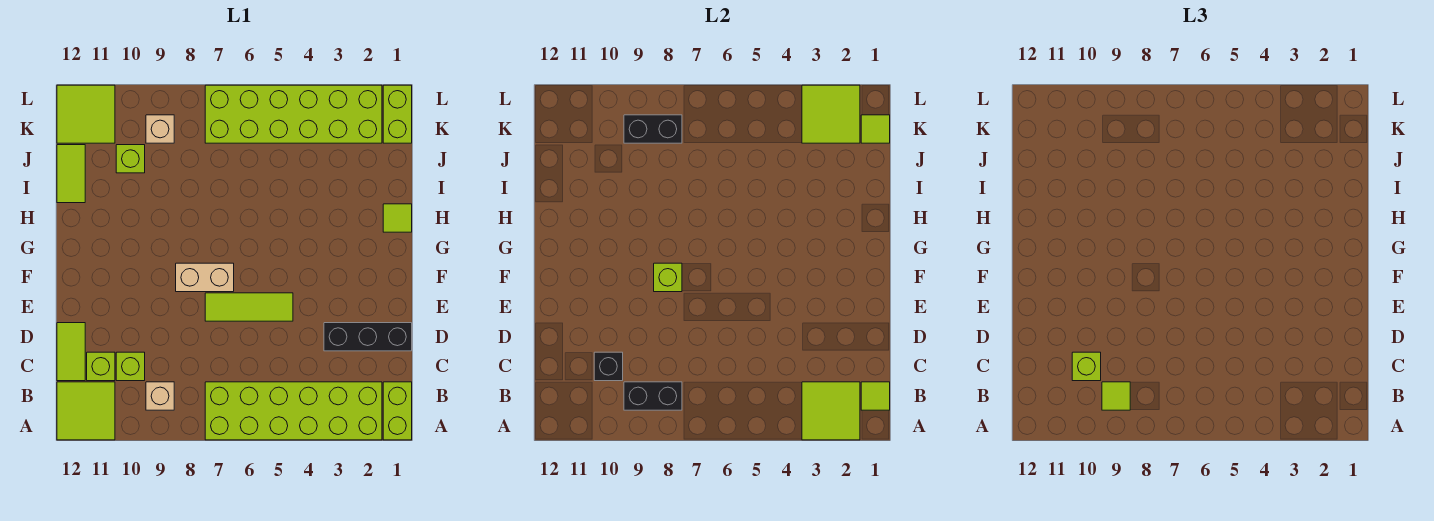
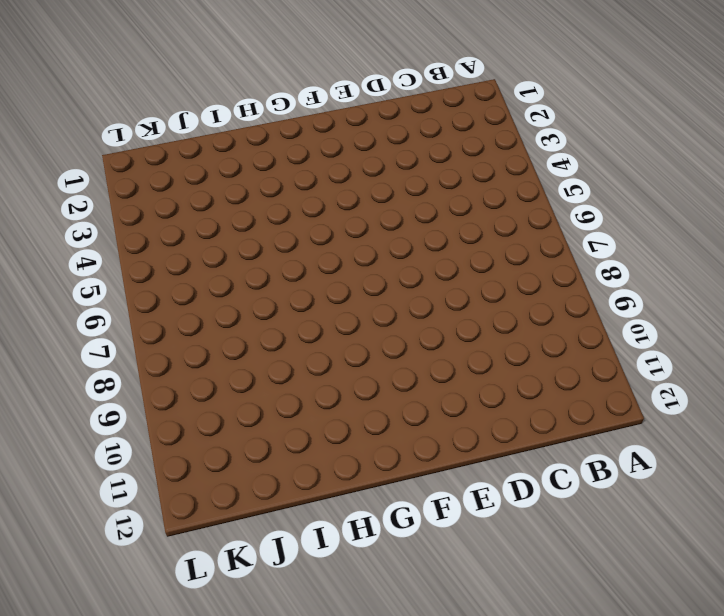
none -> lime 1x2 brick [383,382,412,440]
none -> lime 2x6 brick [205,382,382,440]
none -> lime 2x2 tile [57,382,115,440]

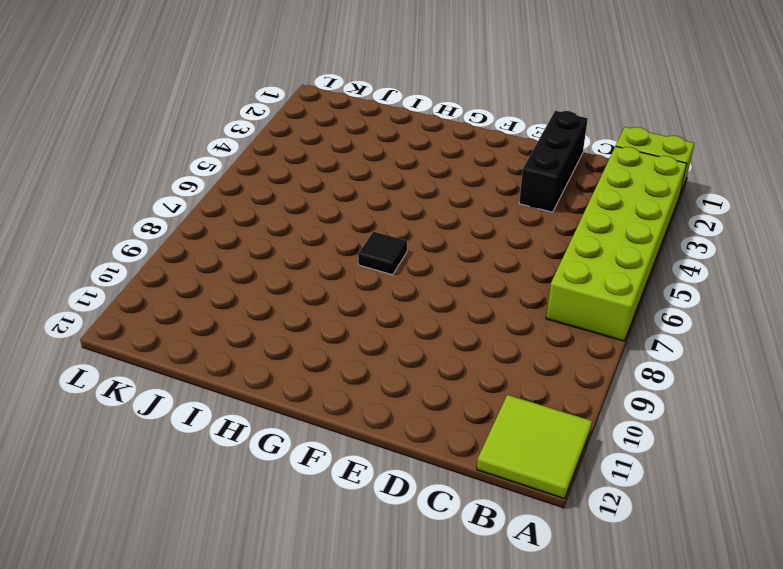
black 1x1 tile [358,231,407,275] -> none
none -> tan 1x1 brick [146,382,174,410]
none -> lime 1x1 brick [116,352,145,381]
none -> lime 1x1 brick [87,352,115,381]

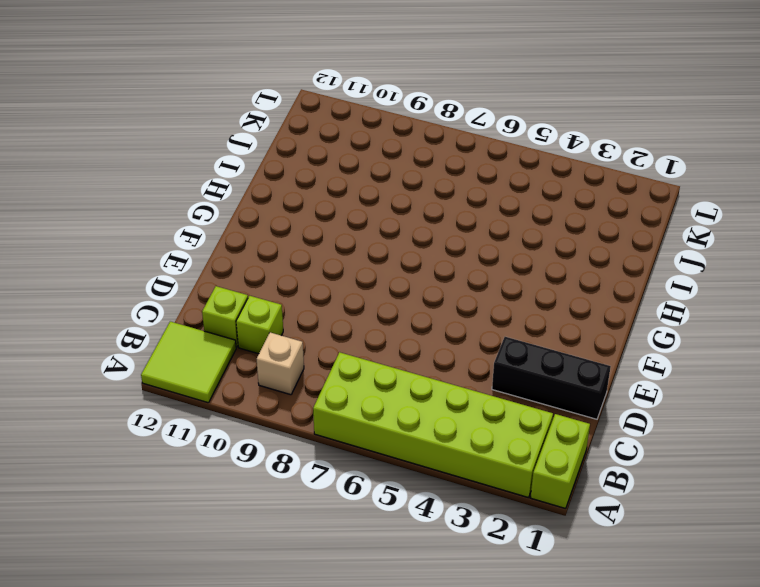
none -> lime 1x2 tile [57,323,85,381]
none -> lime 1x3 tile [205,293,293,321]
none -> tan 1x2 brick [176,263,234,292]

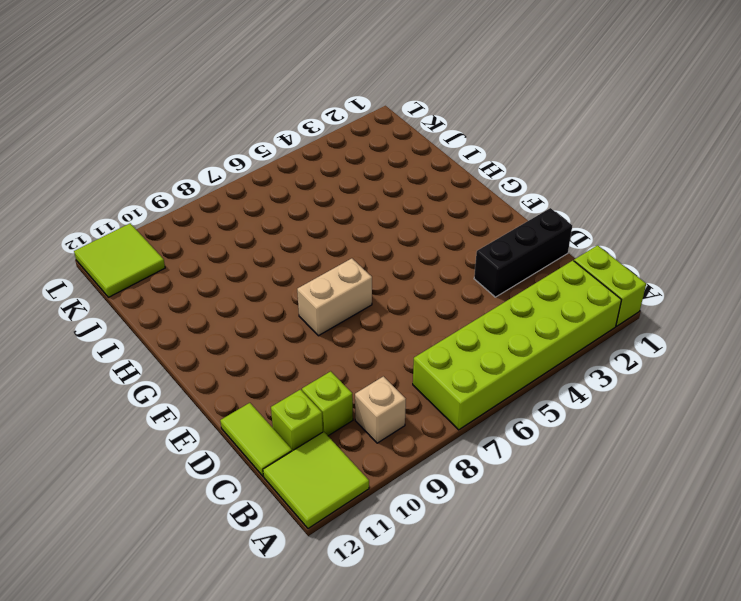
none -> lime 1x3 tile [205,293,293,321]
none -> lime 1x1 tile [383,204,412,232]
none -> lime 1x2 tile [57,145,85,203]

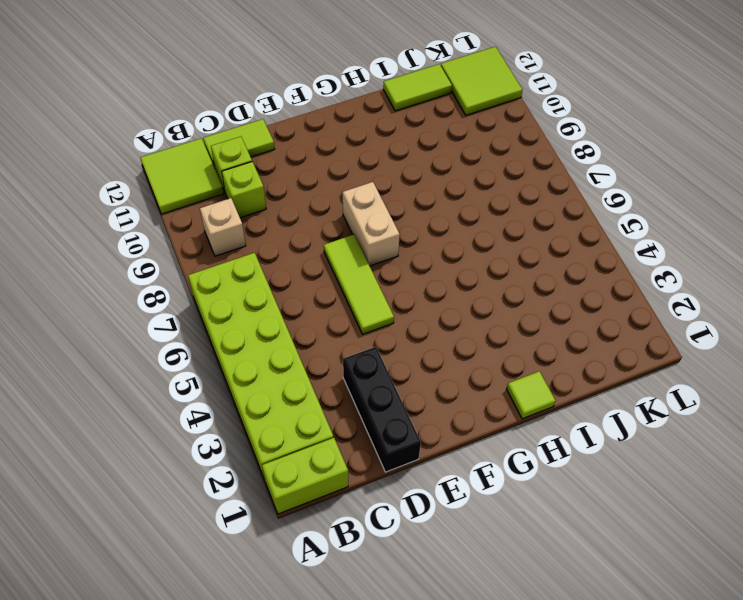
none -> lime 1x1 brick [116,145,145,173]
none -> lime 1x2 brick [383,85,412,143]
none -> lime 2x6 brick [205,85,382,143]

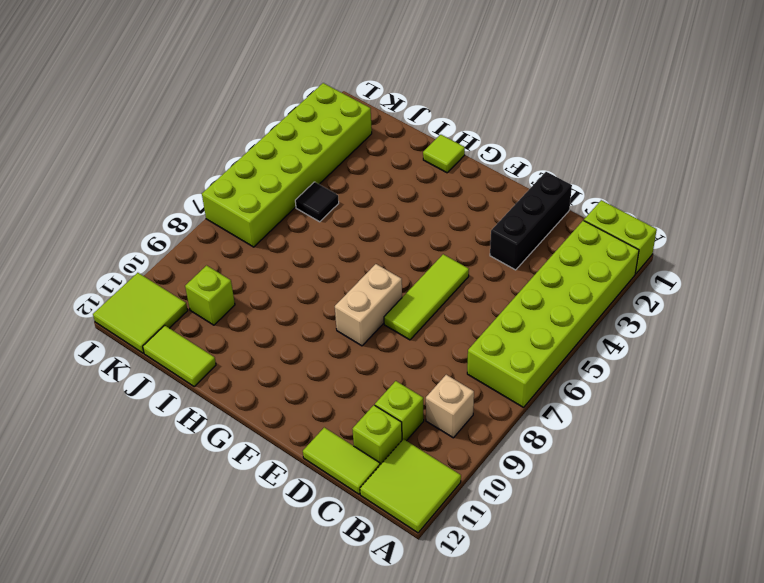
black 1x1 tile [295,182,339,222] -> none
none -> lime 1x2 brick [383,85,412,143]
none -> tan 1x1 brick [146,115,174,143]
none -> lime 2x2 tile [802,382,860,440]

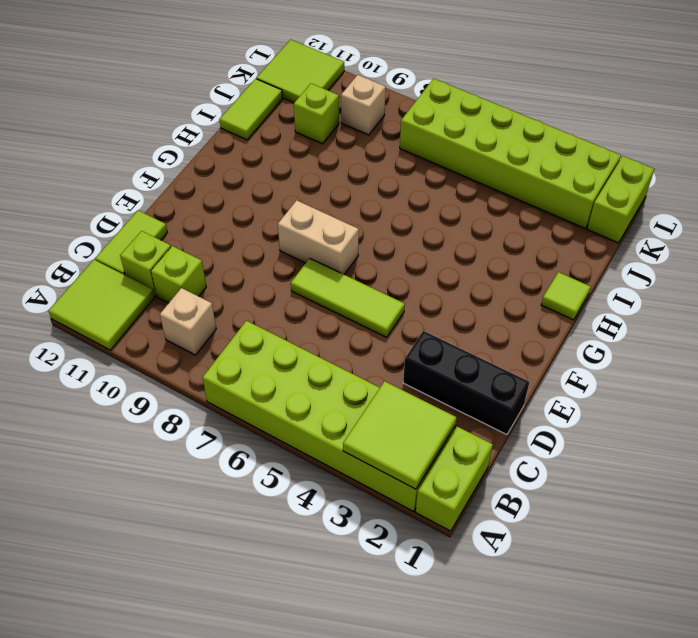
none -> lime 1x1 tile [861,382,890,410]
none -> black 1x2 brick [624,382,682,410]
none -> black 1x1 brick [594,352,623,381]

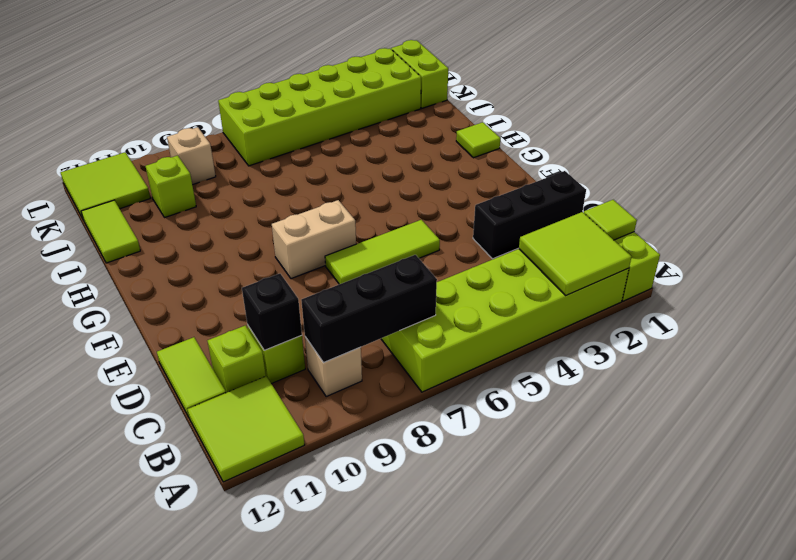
black 1x3 brick [301,255,437,363] -> black 1x2 brick [624,382,682,410]
none -> lime 1x1 brick [654,263,682,292]
none -> lime 1x1 tile [861,115,890,143]
none -> lime 2x2 tile [802,85,860,143]

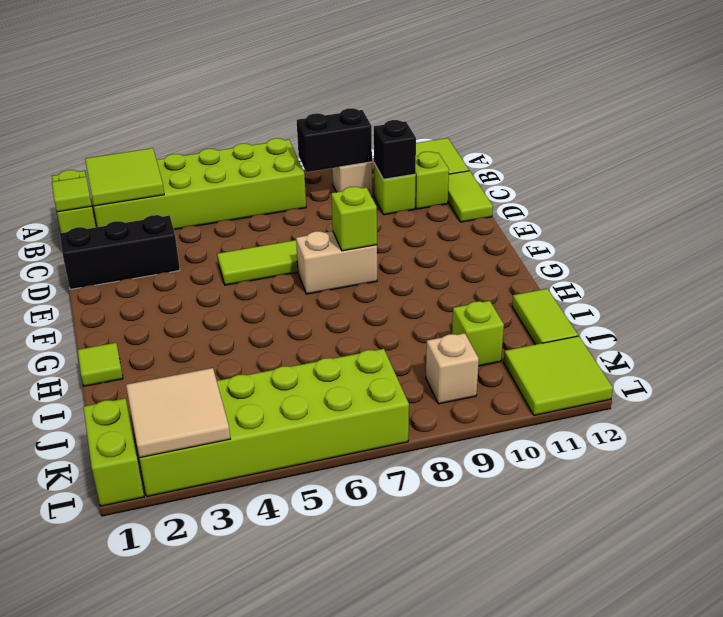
tan 2x2 tile [126,368,230,458] -> lime 2x2 tile [802,85,860,143]
none -> lime 1x1 tile [861,115,890,143]
none -> black 1x2 brick [624,115,682,143]
none -> lime 1x1 tile [1102,382,1130,410]

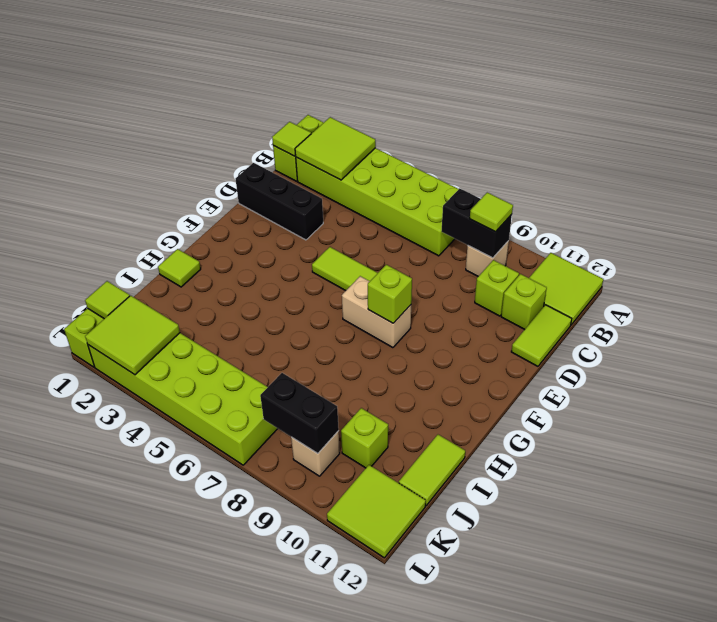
none -> black 1x1 brick [594,352,623,381]
none -> lime 1x1 brick [1072,352,1101,381]

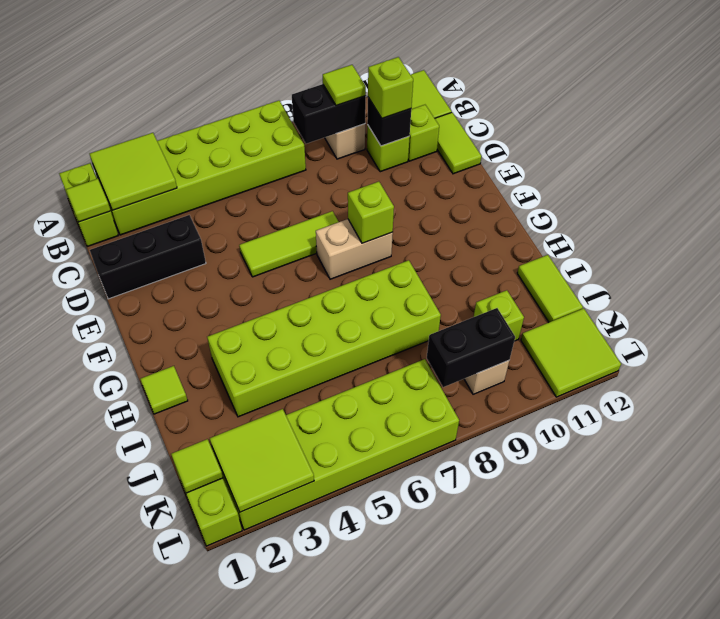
lime 2x6 brick [207,260,441,417] -> none

